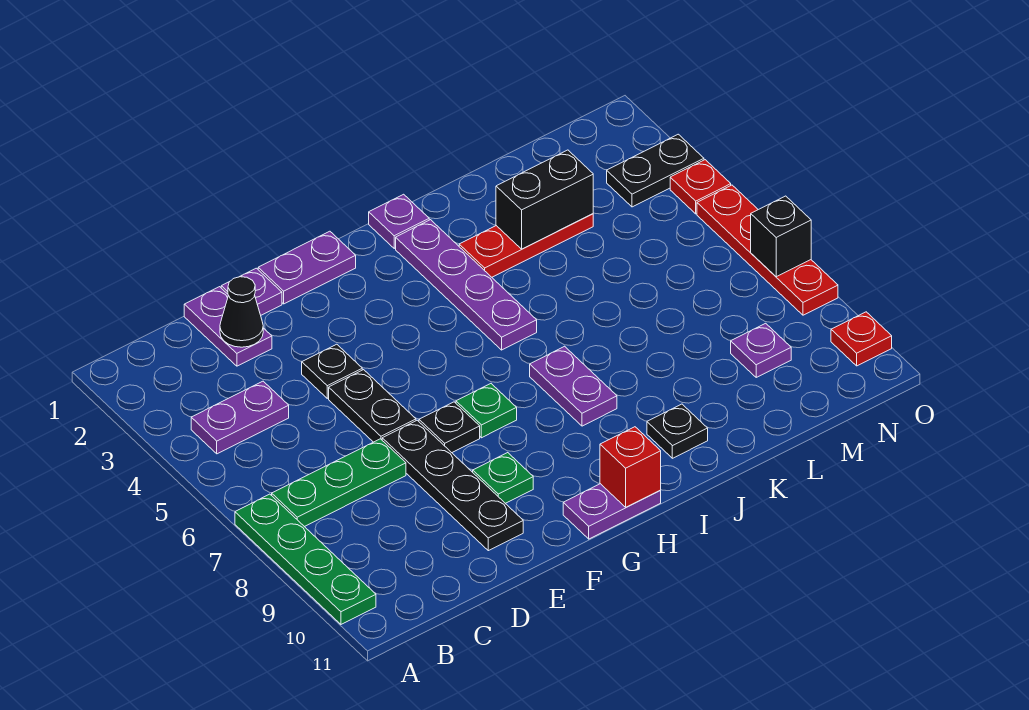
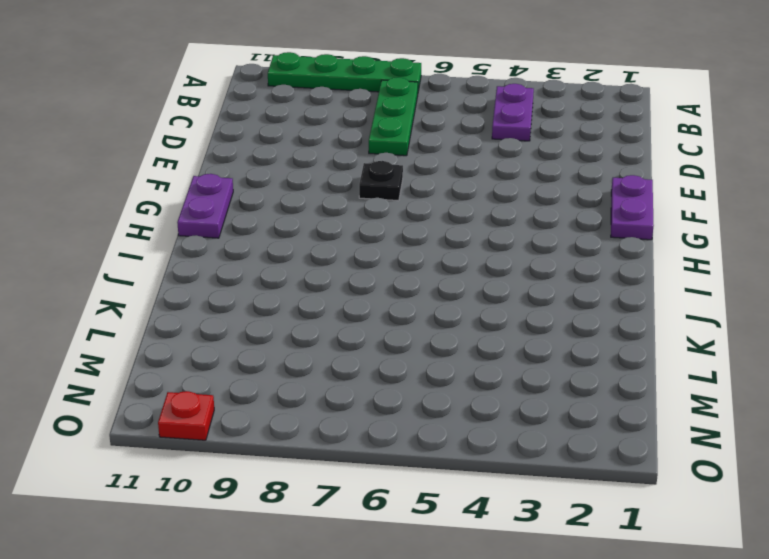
none -> purple 1x2 plate [184,287,272,366]
none -> purple 1x1 plate [221,268,282,315]
none -> black 1x1 plate [302,344,362,398]

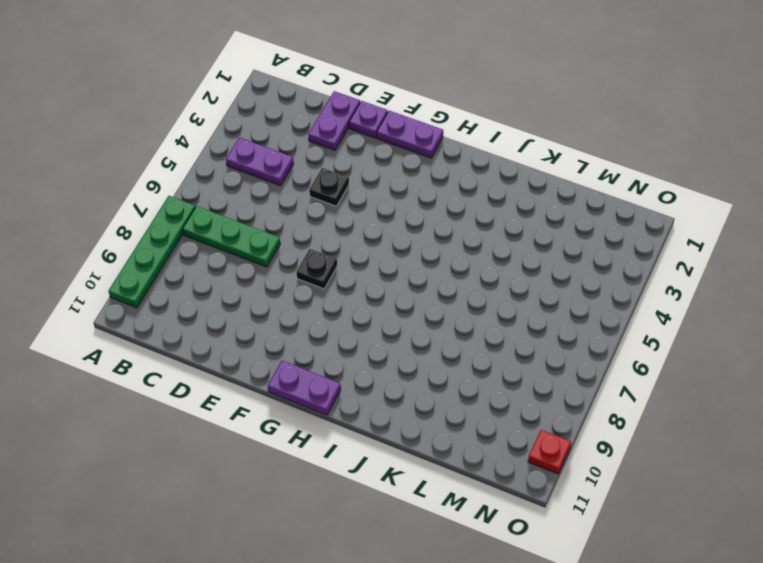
none -> black 1x2 plate [329,370,416,442]
none -> black 1x4 plate [382,420,523,551]
none -> green 1x1 plate [473,453,533,503]

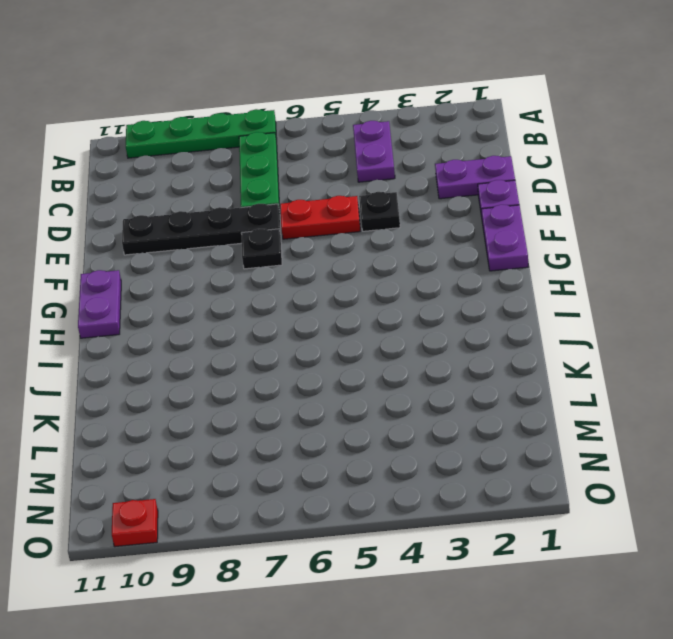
red 1x2 plate [280,196,360,239] -> black 1x2 plate [329,370,416,442]
none -> green 1x1 plate [473,453,533,503]
none -> green 1x1 plate [456,384,517,438]
none -> purple 1x1 plate [369,194,429,248]

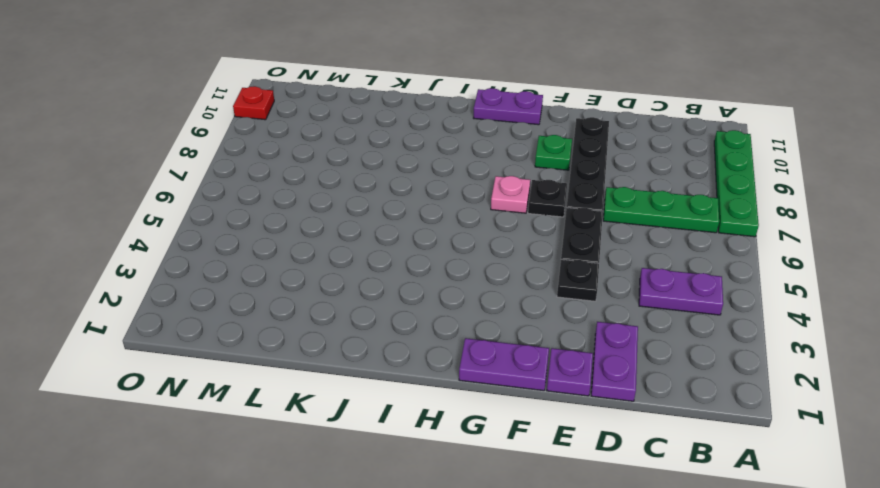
pink 1x1 plate [491,176,530,213] -> green 1x1 plate [456,384,517,438]
none -> purple 1x1 plate [369,194,429,248]
none -> purple 1x4 plate [396,220,537,350]
none -> purple 1x2 plate [530,346,617,426]

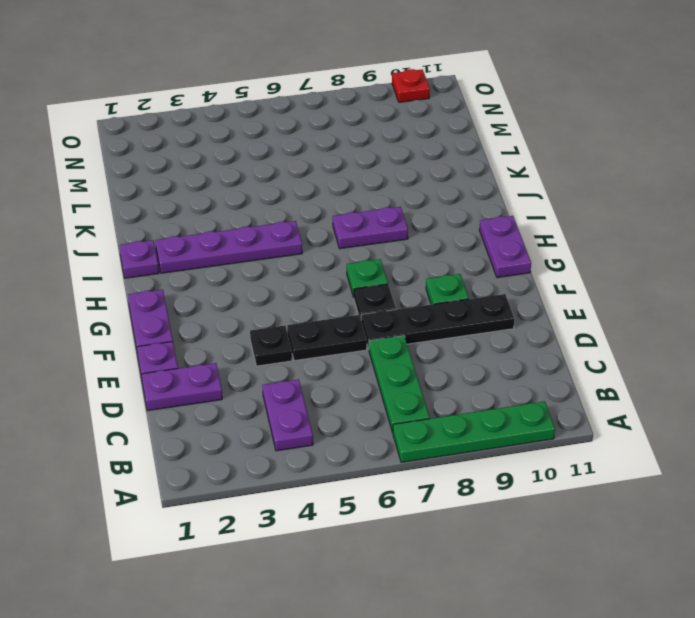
none -> red 1x3 plate [459,214,593,277]
none -> black 1x1 plate [647,404,708,458]
none -> purple 1x1 plate [731,323,791,377]

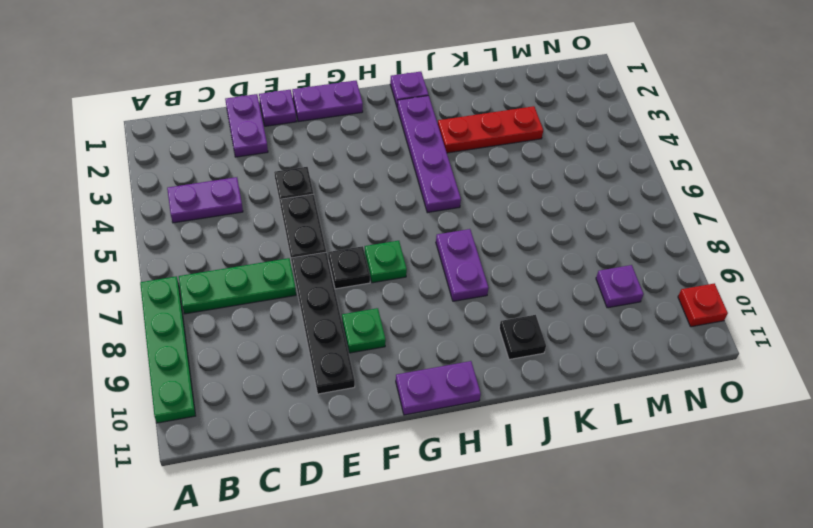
none -> black 1x2 plate [607,134,704,207]
none -> red 1x1 plate [670,160,731,214]
none -> red 1x4 plate [697,185,838,315]

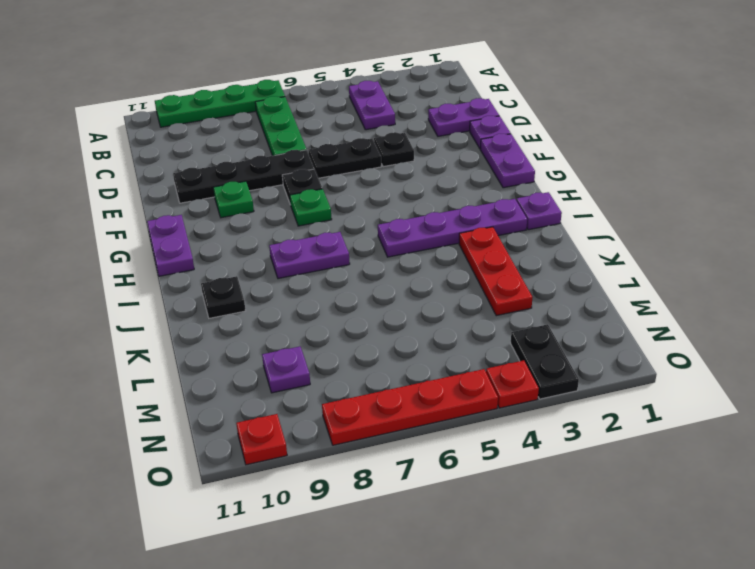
none -> black 1x1 cone [220,277,263,347]
none -> red 1x1 brick [600,427,661,507]
none -> black 1x2 brick [496,150,593,249]

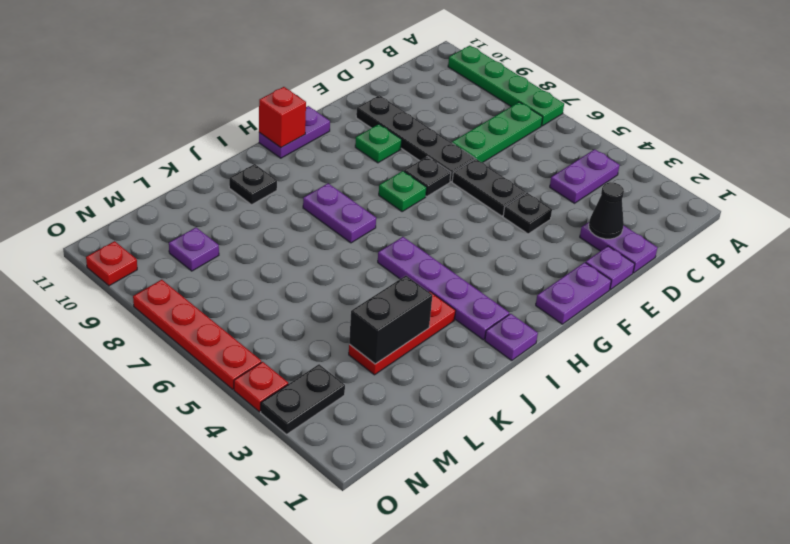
none -> black 1x1 brick [751,196,811,277]

